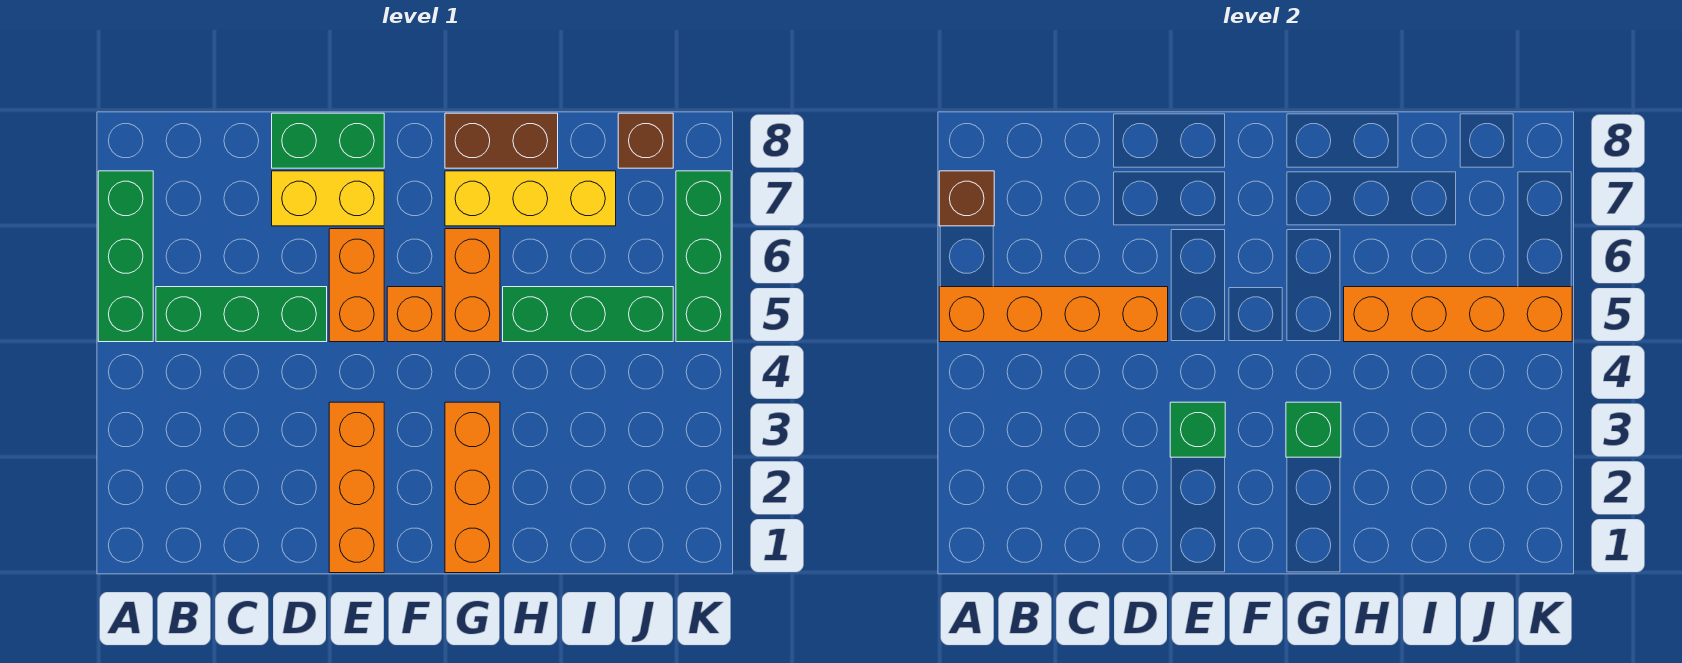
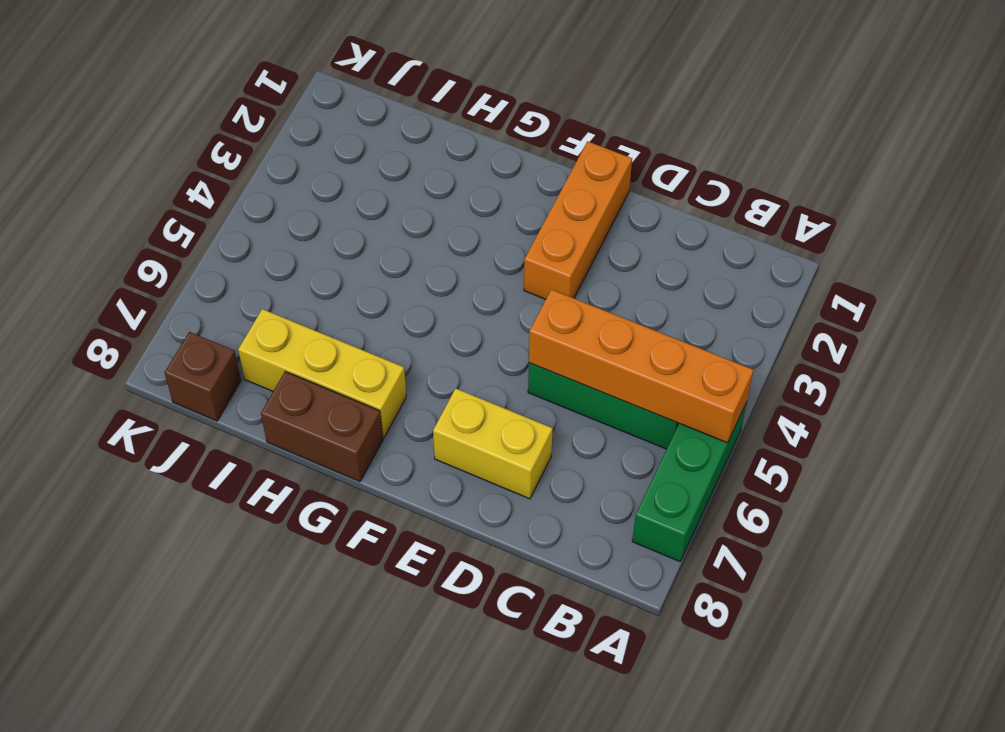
none -> green 1x2 brick [272,113,384,168]
none -> orange 1x2 brick [329,229,384,342]
none -> orange 1x1 brick [387,287,442,342]

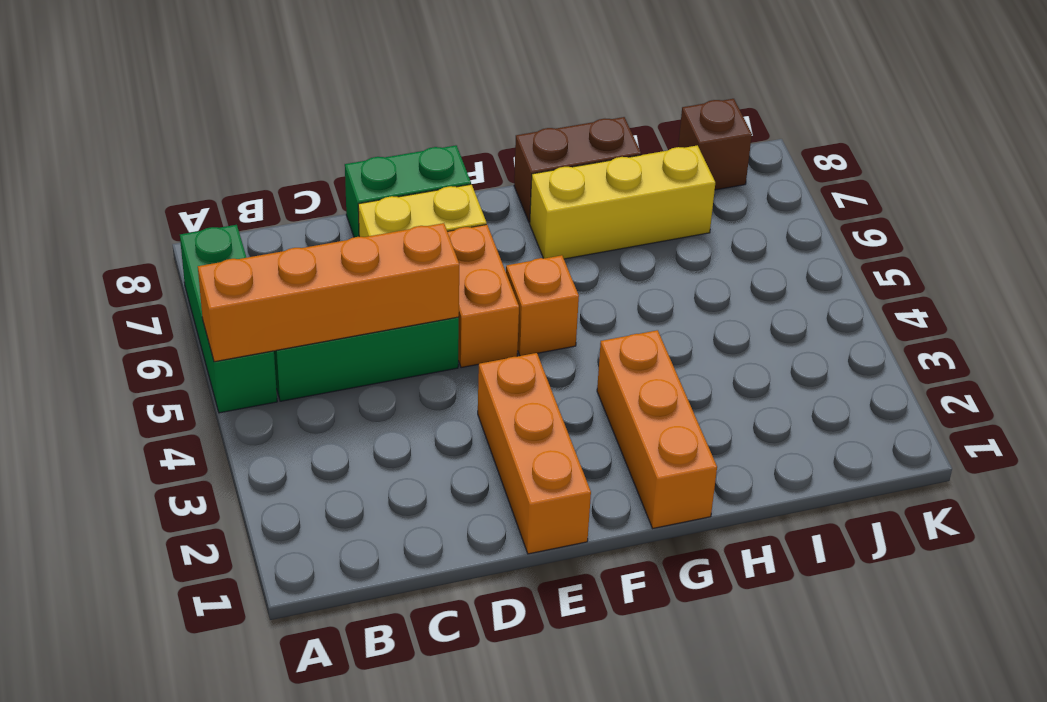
none -> orange 1x2 brick [445,229,500,342]
none -> green 1x3 brick [503,287,673,342]
none -> green 1x3 brick [676,171,731,342]

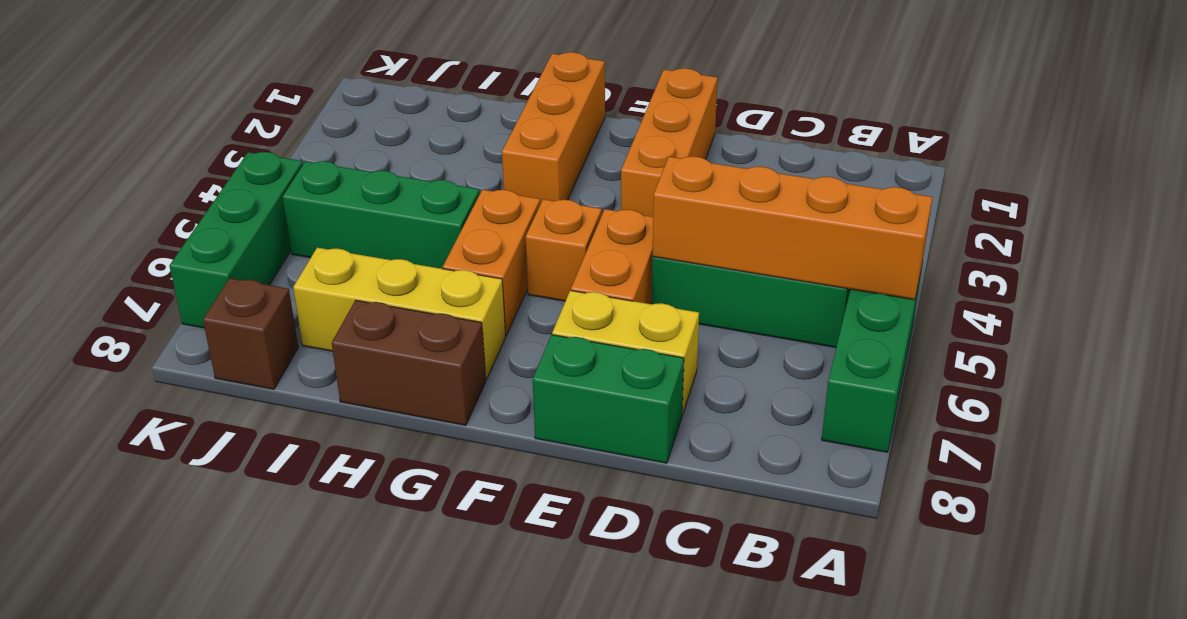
none -> brown 1x1 brick [939,171,994,226]
none -> green 1x1 brick [1170,402,1225,457]
none -> green 1x1 brick [1286,402,1341,457]

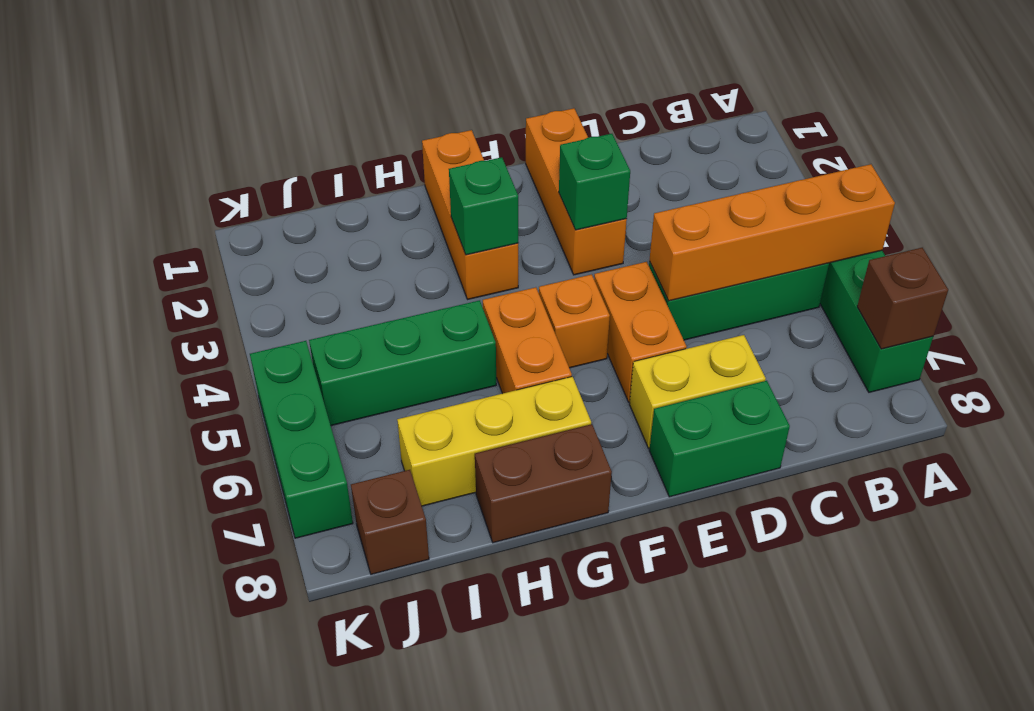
none -> orange 1x4 brick [1344,287,1572,342]

